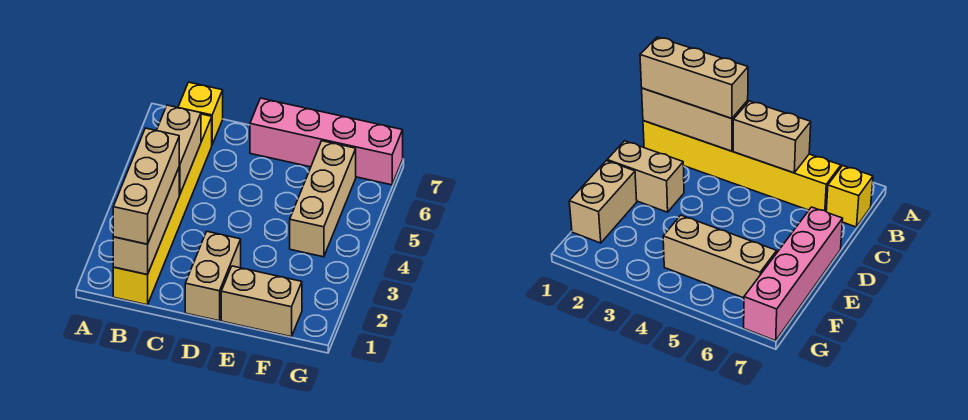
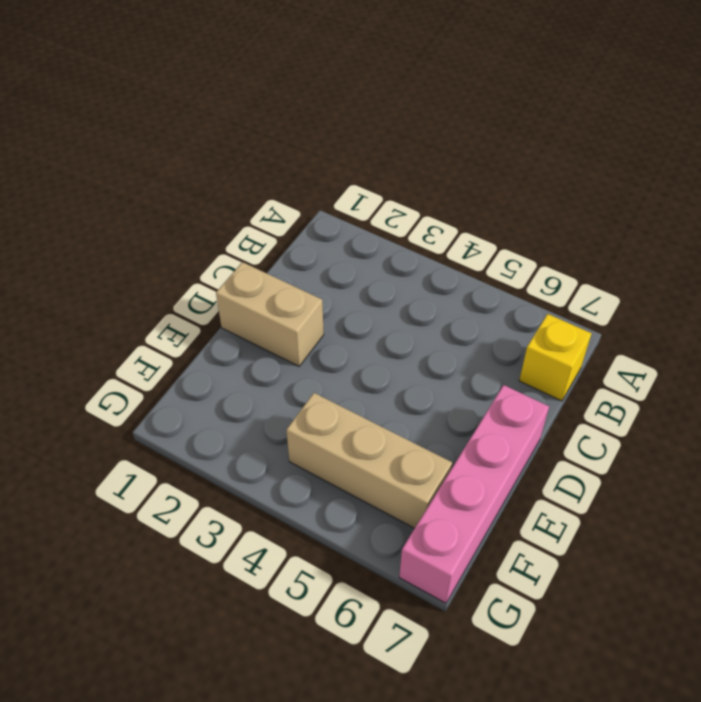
none -> yellow 1x6 brick [113,114,212,305]
none -> tan 1x2 brick [221,266,302,337]

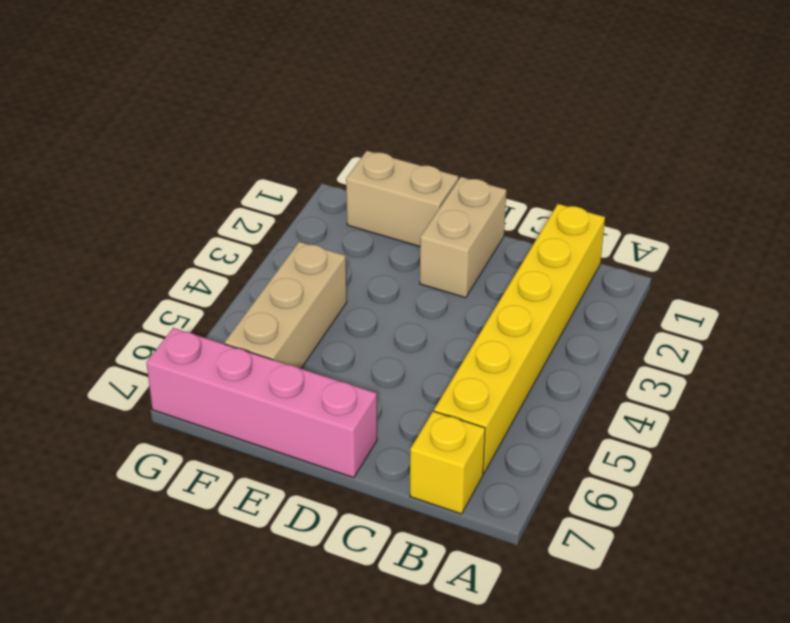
none -> tan 1x3 brick [113,168,179,275]
none -> tan 1x2 brick [156,105,201,195]

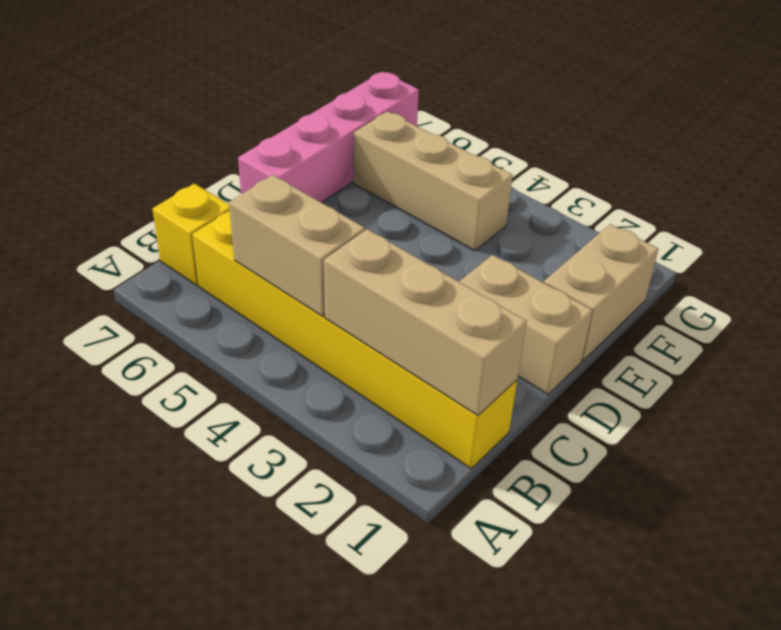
none -> tan 1x3 brick [113,128,179,244]

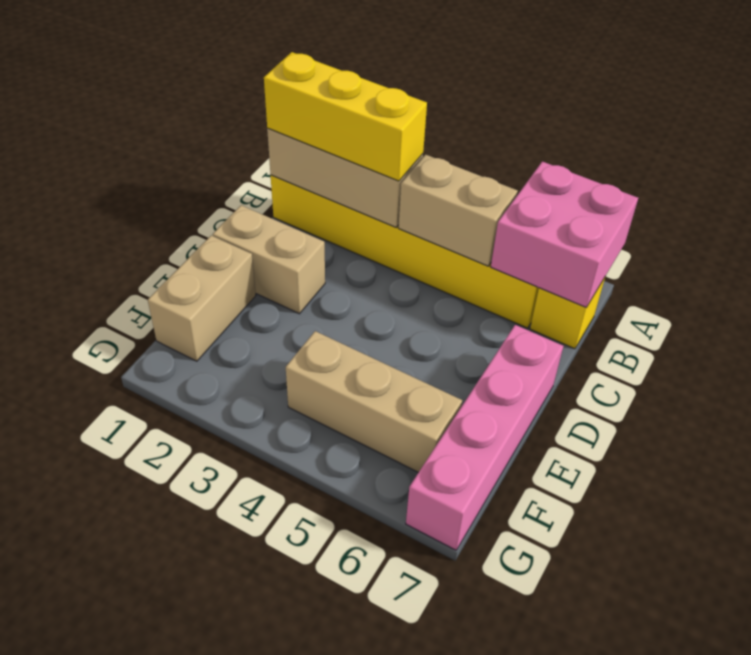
pink 2x2 brick [491,161,638,307] -> none
yellow 1x3 brick [264,52,427,181] -> tan 1x3 brick [113,128,179,244]

